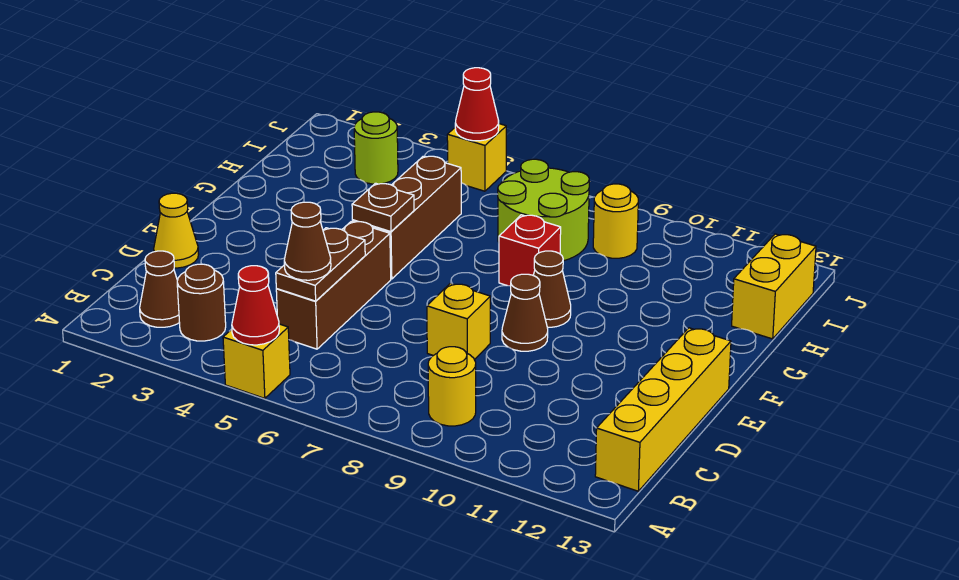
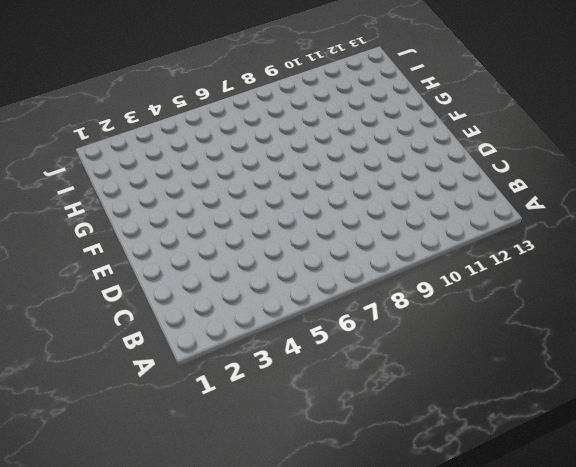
none -> yellow 1x1 brick [223,324,290,398]
none -> brown 1x1 cone [140,251,179,327]
none -> brown 1x1 round brick [177,264,226,341]

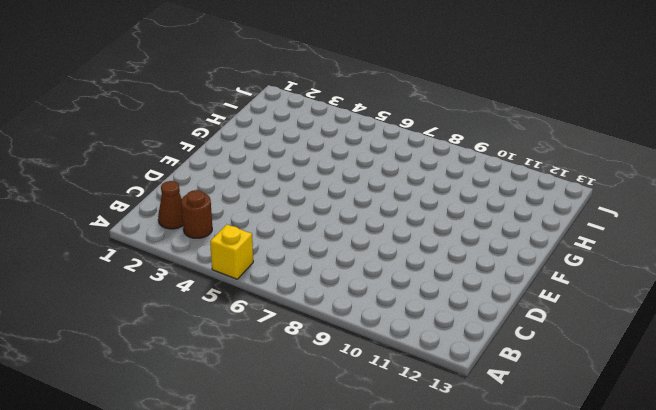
none -> yellow 1x1 round brick [428,347,476,426]
none -> yellow 1x4 brick [595,328,731,491]
none -> brown 1x3 brick [276,221,391,349]

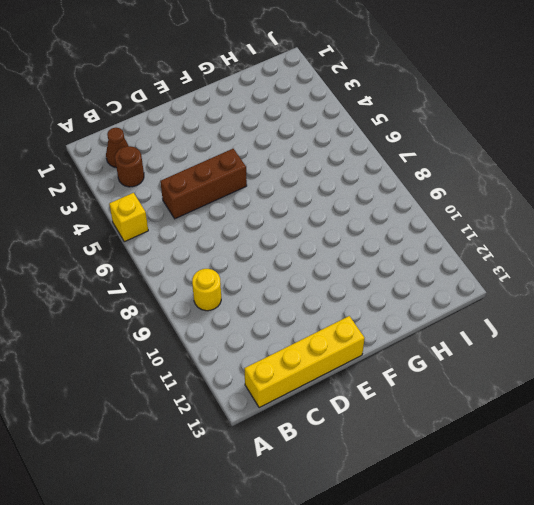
none -> yellow 1x1 cone [154,193,199,268]
none -> yellow 1x1 brick [427,283,490,360]
none -> brown 1x1 cone [502,274,548,351]

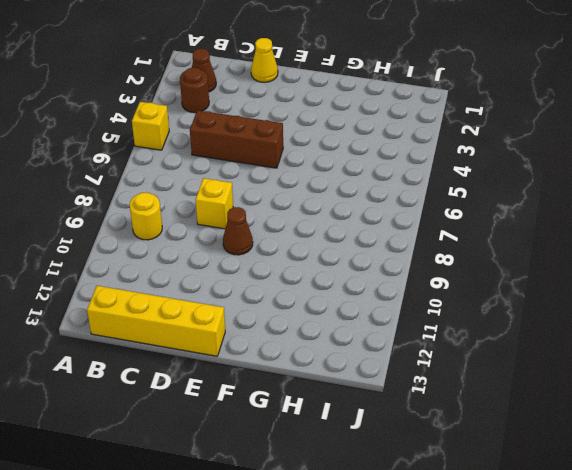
none -> brown 1x3 brick [353,156,461,279]
none -> brown 1x1 cone [533,251,571,327]
none -> red 1x1 brick [499,215,561,286]

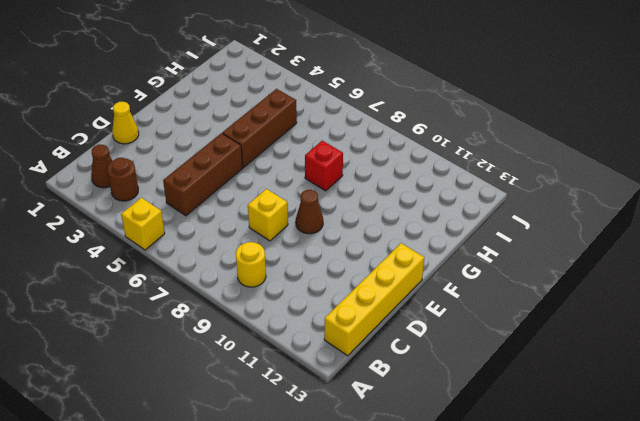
none -> brown 1x1 cone [533,251,571,327]
none -> lime 2x2 round brick [498,159,589,261]
none -> yellow 1x2 brick [732,234,816,339]

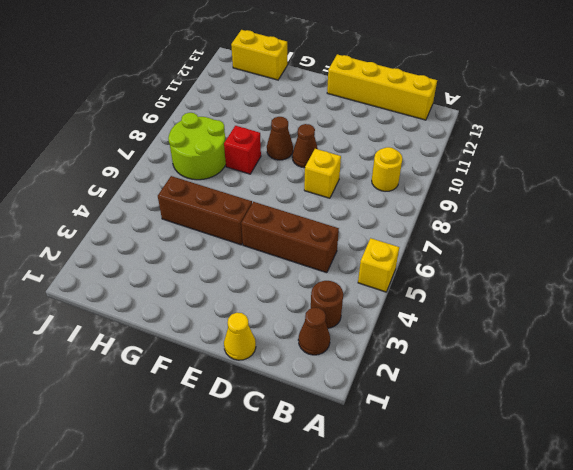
none -> lime 1x1 round brick [354,112,398,184]
none -> yellow 1x1 round brick [593,184,638,258]
none -> yellow 1x1 brick [447,124,506,191]

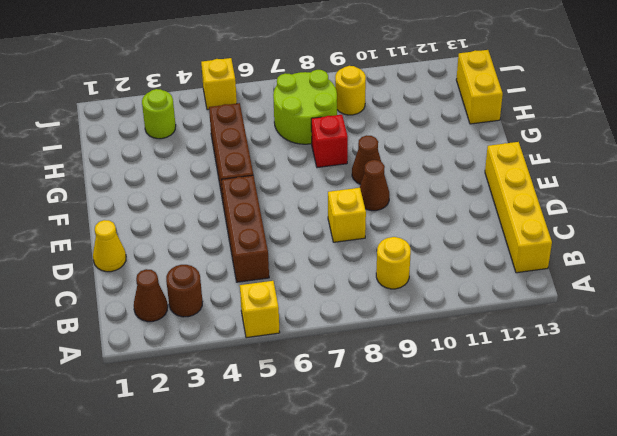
none -> red 1x1 cone [232,266,279,345]
none -> brown 1x2 plate [276,228,365,301]
none -> brown 1x1 plate [352,183,414,232]

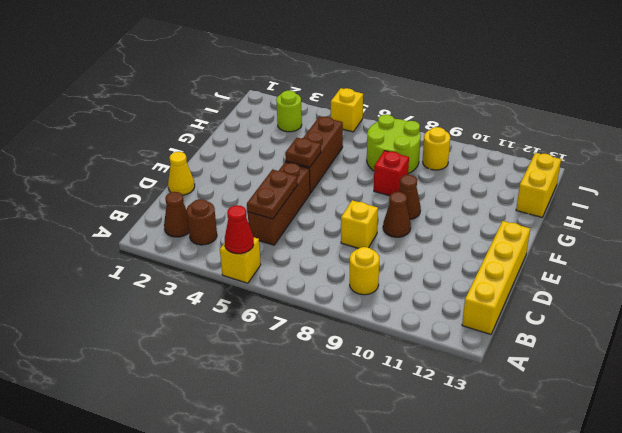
none -> red 1x1 cone [455,68,499,141]
none -> brown 1x1 cone [284,202,331,280]

